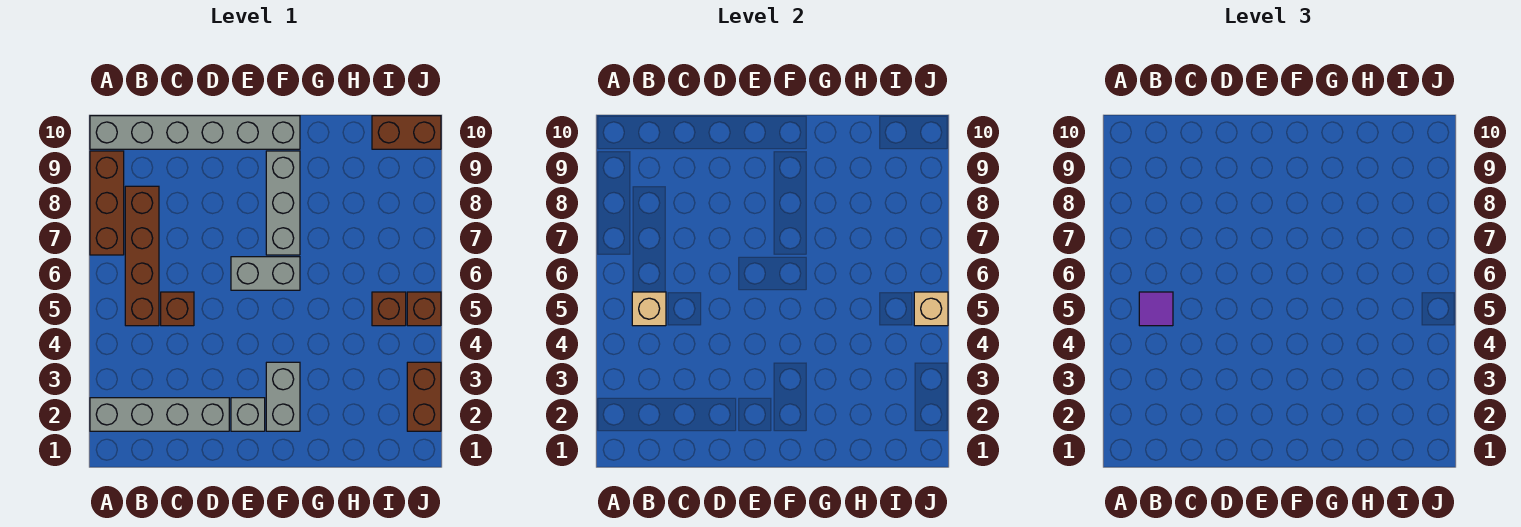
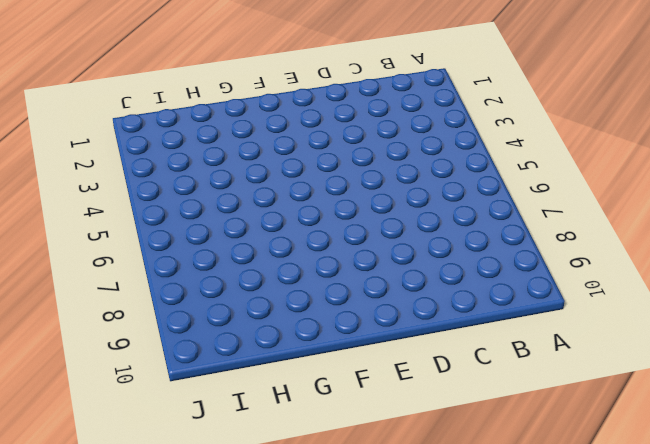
none -> grey 1x4 brick [90,398,229,431]
none -> brown 1x3 brick [90,151,124,255]
none -> grey 1x6 brick [90,116,300,149]

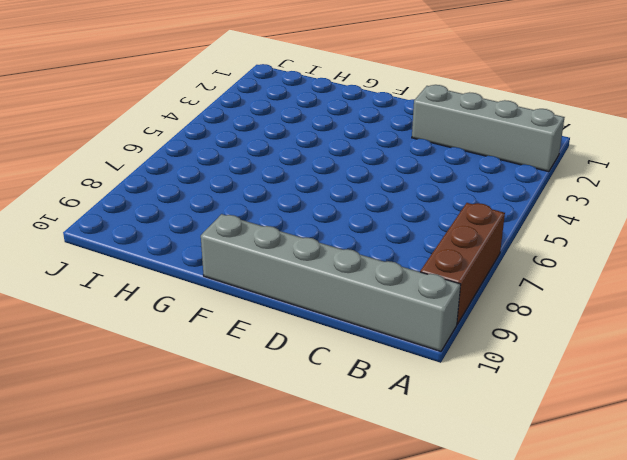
none -> brown 1x4 brick [125,186,159,326]
none -> brown 1x1 brick [161,292,194,326]
none -> grey 1x1 brick [231,398,265,431]

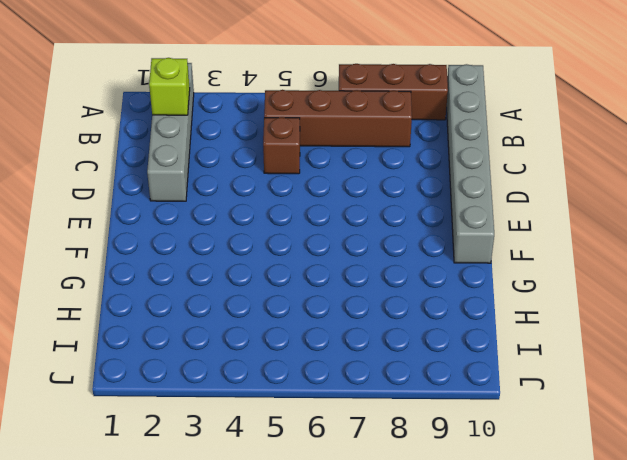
lime 1x1 brick [149,58,190,115] -> none
none -> grey 1x1 brick [231,398,265,431]
none -> grey 1x2 brick [231,257,300,290]
none -> grey 1x2 brick [266,362,300,431]

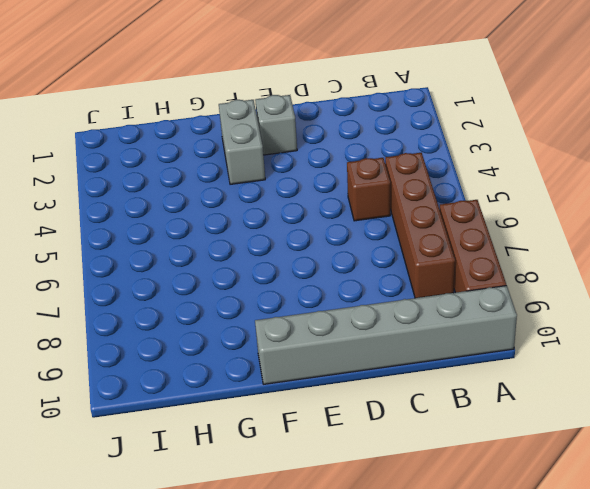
none -> grey 1x4 brick [90,398,229,431]
none -> grey 1x2 brick [231,257,300,290]
none -> grey 1x3 brick [266,151,300,255]

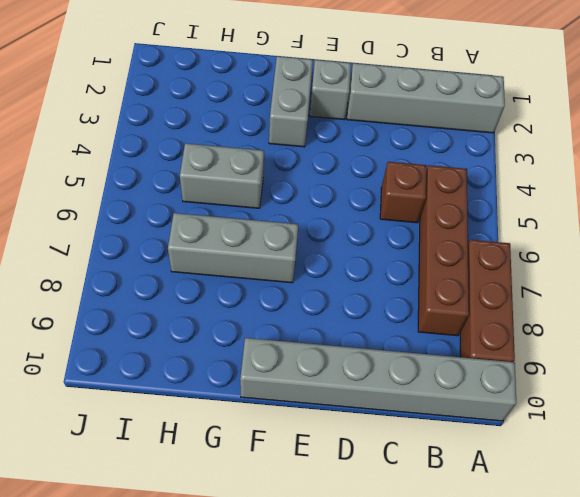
grey 1x3 brick [168,213,298,283] -> grey 1x3 brick turned to [266,151,300,255]
grey 1x2 brick [180,143,264,208] -> grey 1x2 brick moved to [231,257,300,290]
none -> brown 1x1 brick [372,292,406,326]
none -> brown 1x2 brick [372,116,441,149]
none -> brown 1x2 brick [407,362,441,431]

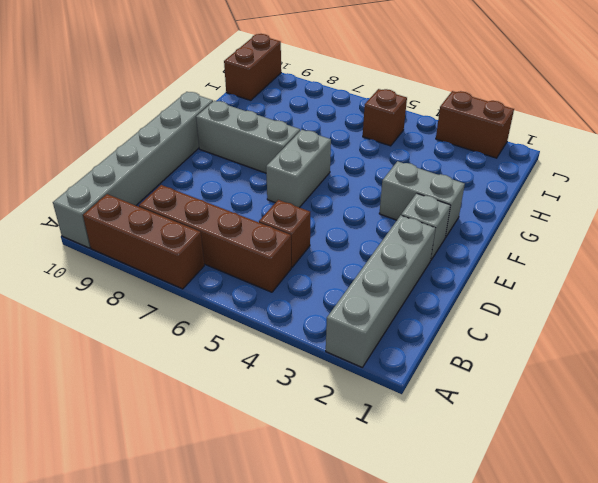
none -> brown 1x1 brick [407,292,441,326]
none -> tan 1x1 brick [632,292,666,326]
none -> tan 1x1 brick [914,292,948,326]

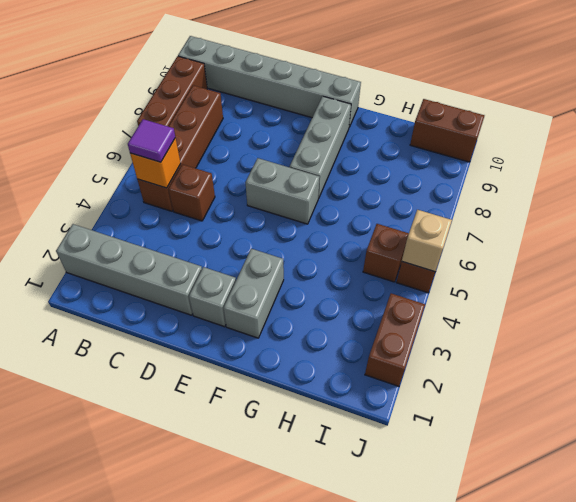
orange 1x1 brick [130,138,181,188] -> tan 1x1 brick [632,292,666,326]

